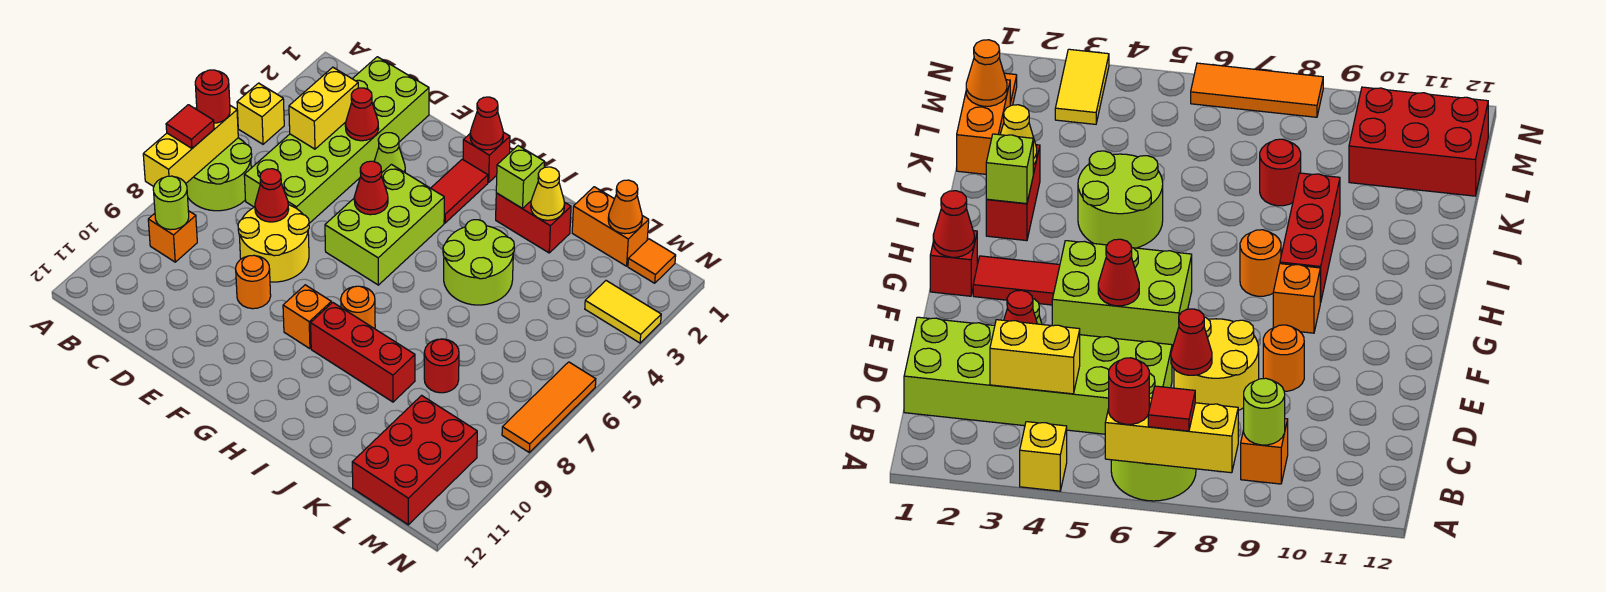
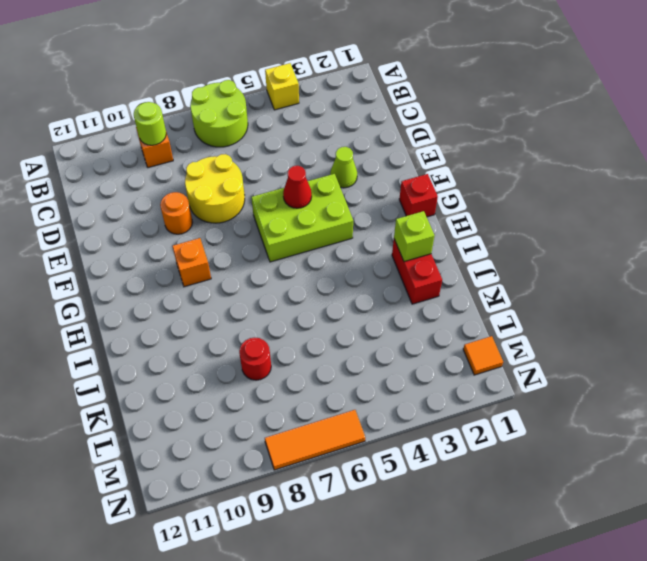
none -> lime 2x6 brick [244,57,429,223]
none -> red 1x2 tile [431,159,488,223]
none -> orange 1x1 round brick [341,286,375,329]
none -> red 1x3 brick [311,302,415,402]

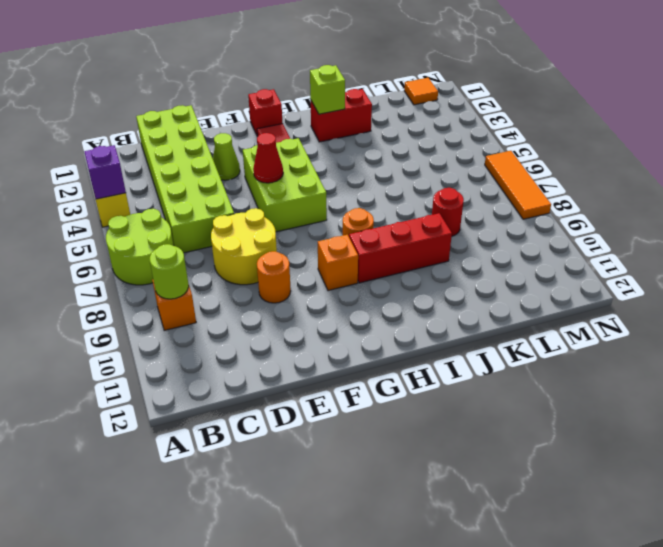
purple 1x1 brick [84,145,126,199] -> none
none -> lime 2x2 round brick [443,220,514,305]
none -> orange 1x2 brick [572,187,649,266]
none -> red 2x3 brick [352,395,477,525]
none -> yellow 1x2 tile [585,281,661,343]

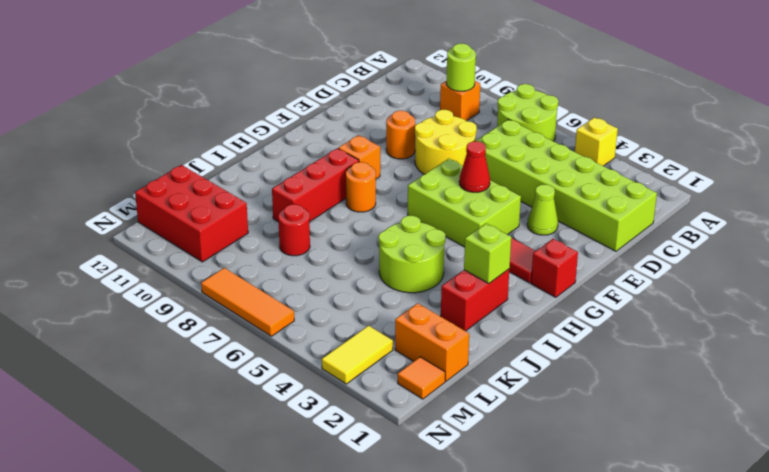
orange 1x2 brick [395,303,469,381] -> orange 1x2 brick turned to [572,187,649,266]
none -> yellow 1x3 brick [143,106,238,187]
none -> yellow 1x2 brick [289,67,358,149]
none -> red 1x1 cone [345,88,379,141]
none -> red 1x1 cone [255,169,289,222]

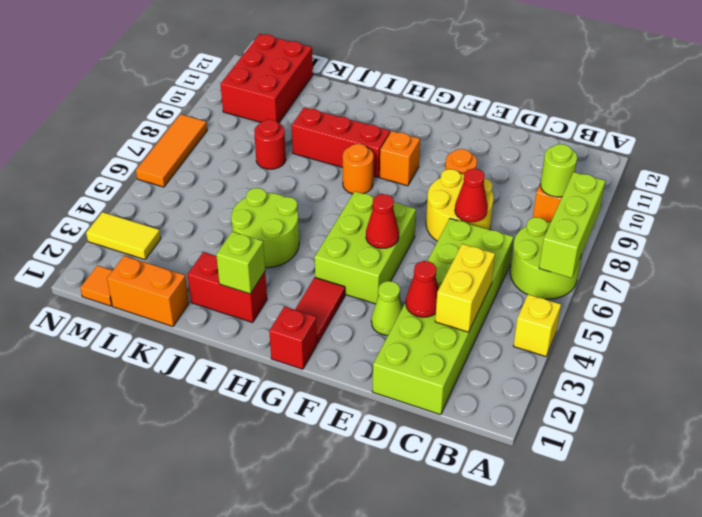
lime 1x3 brick [539,172,605,278] -> yellow 1x3 brick [143,106,238,187]
none -> red 1x1 cone [470,97,503,150]
none -> yellow 1x1 cone [531,167,565,220]
none -> orange 1x1 cone [608,180,642,234]
none -> red 1x1 round brick [195,70,230,123]

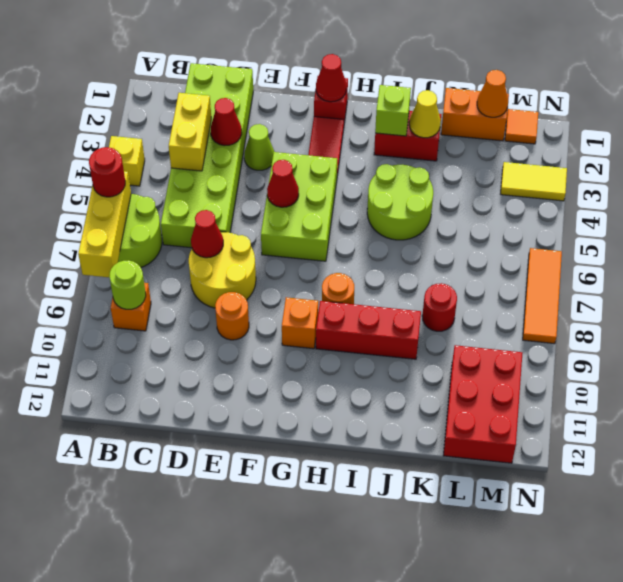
none -> red 1x1 tile [166,105,214,148]

